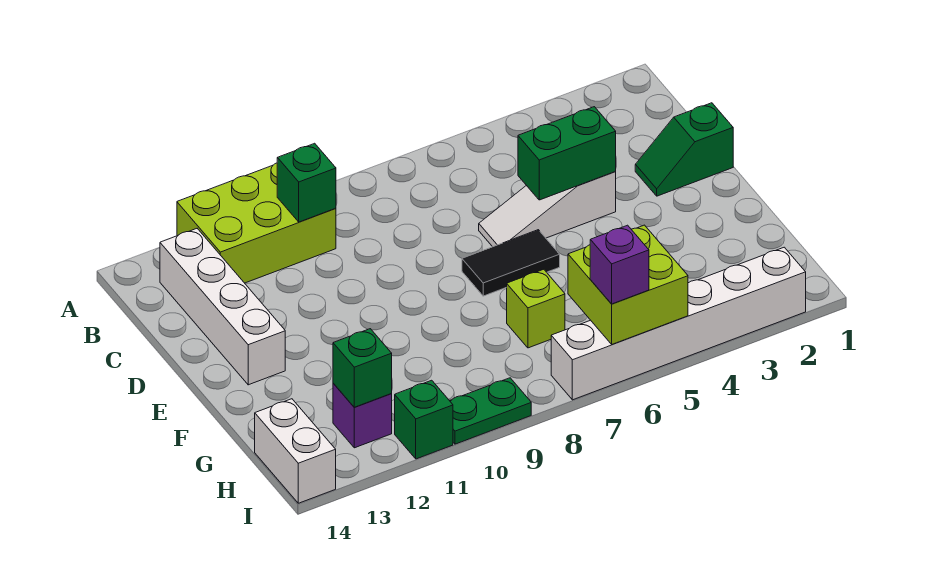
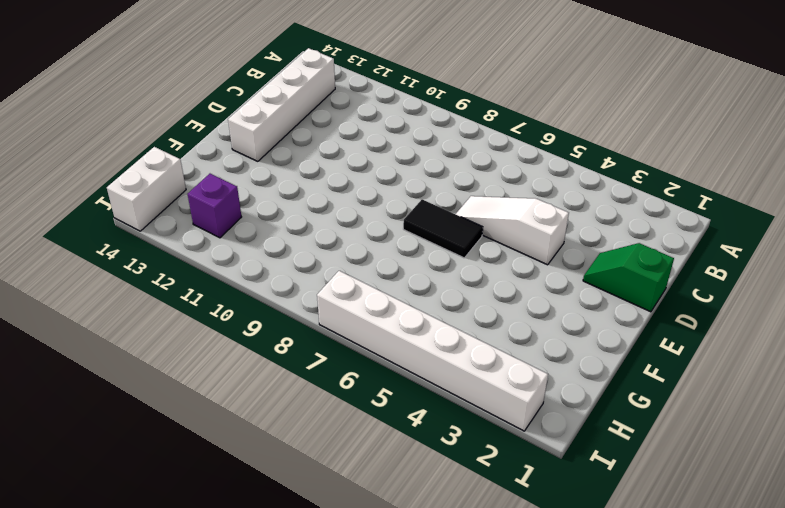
none -> lime 2x3 brick [177,163,336,283]
none -> lime 1x1 brick [507,269,565,348]
none -> green 1x2 plate [450,378,531,444]

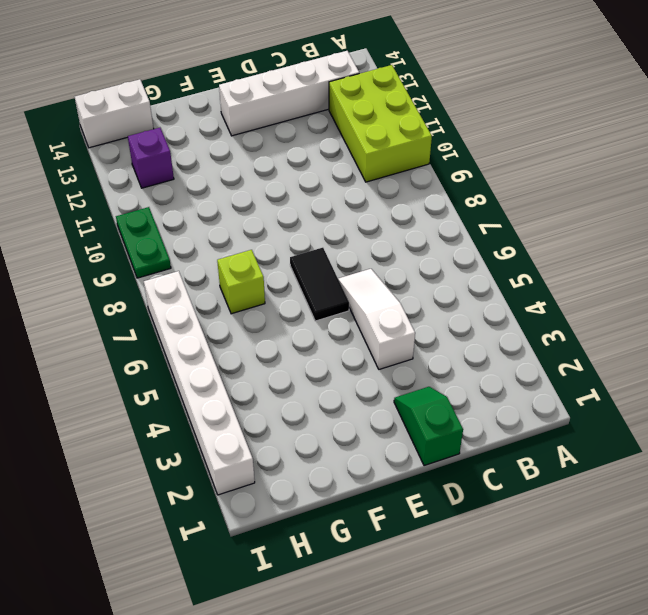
none -> green 1x1 brick [395,380,453,459]
none -> green 1x1 brick [277,143,336,222]
none -> green 1x2 brick [518,107,616,200]

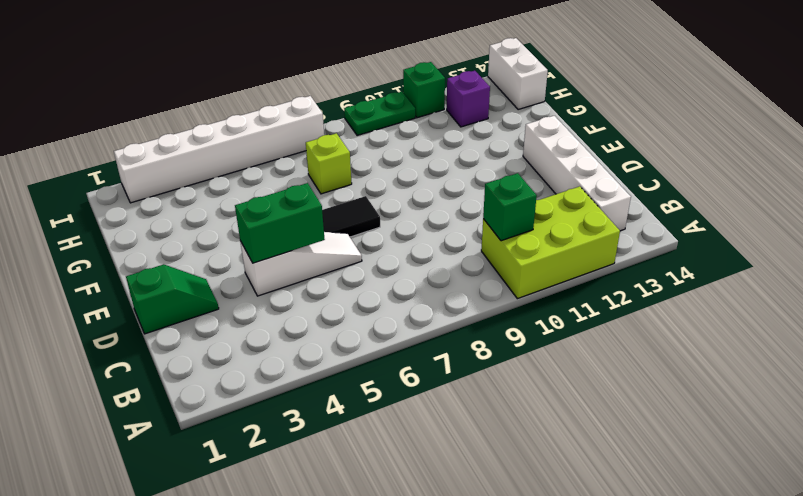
none -> lime 2x2 brick [568,225,688,344]
none -> green 1x1 brick [333,329,392,407]
none -> purple 1x1 brick [590,225,649,304]

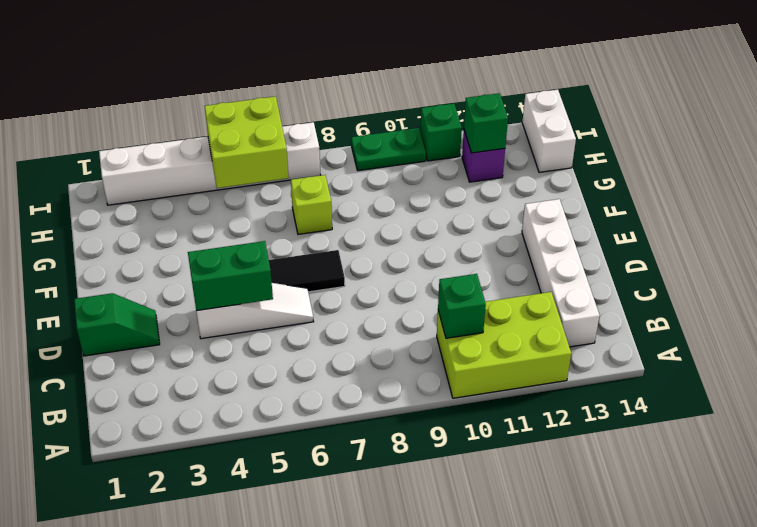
none -> purple 1x1 brick [590,225,649,304]

